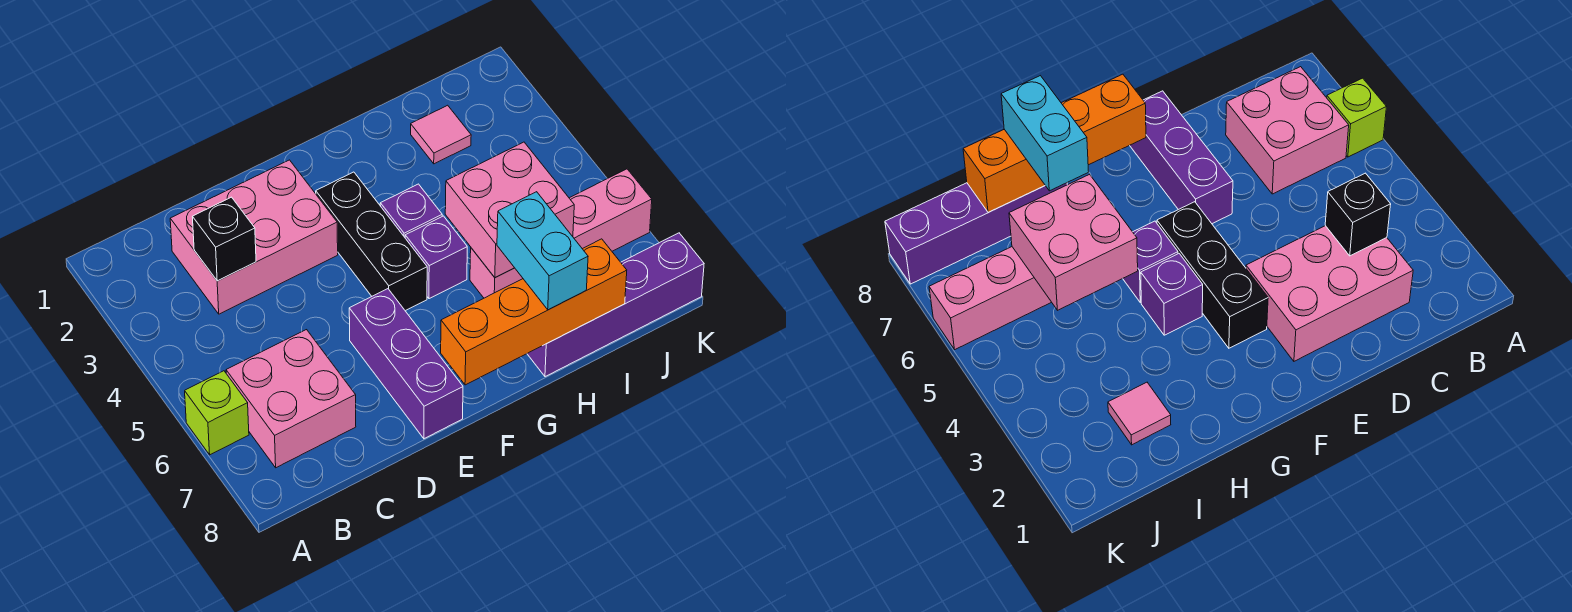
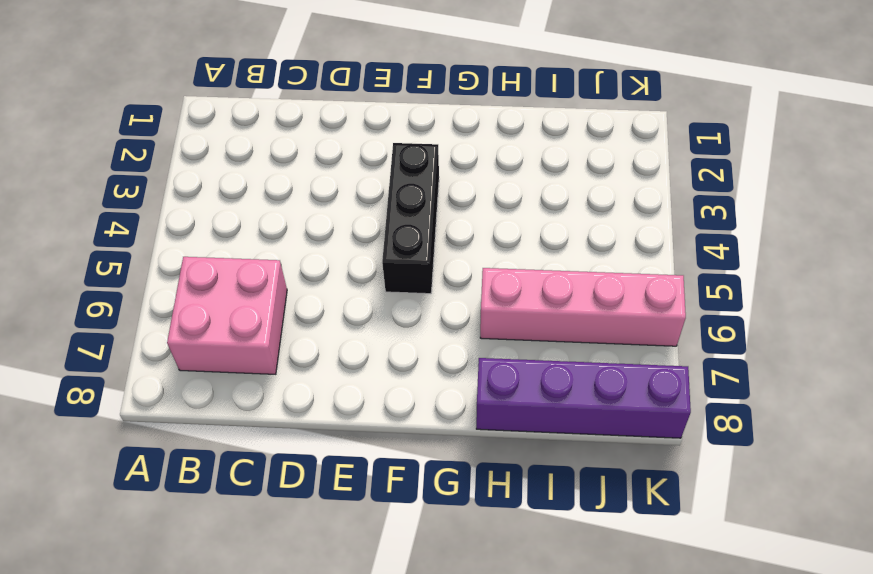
none -> lime 1x1 brick [185,371,249,455]
none -> pink 2x3 brick [170,160,338,314]
none -> purple 1x3 brick [349,289,463,439]

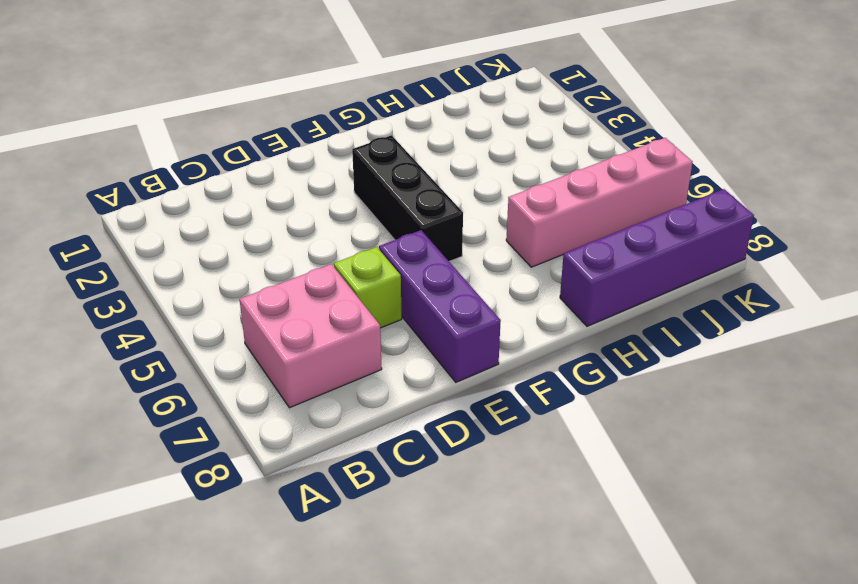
lime 1x1 brick [334,247,402,328] -> lime 1x1 brick moved to [185,371,249,455]
none -> pink 2x3 brick [170,160,338,314]
none -> purple 1x1 brick [380,184,442,237]
none -> purple 1x1 brick [405,216,467,299]

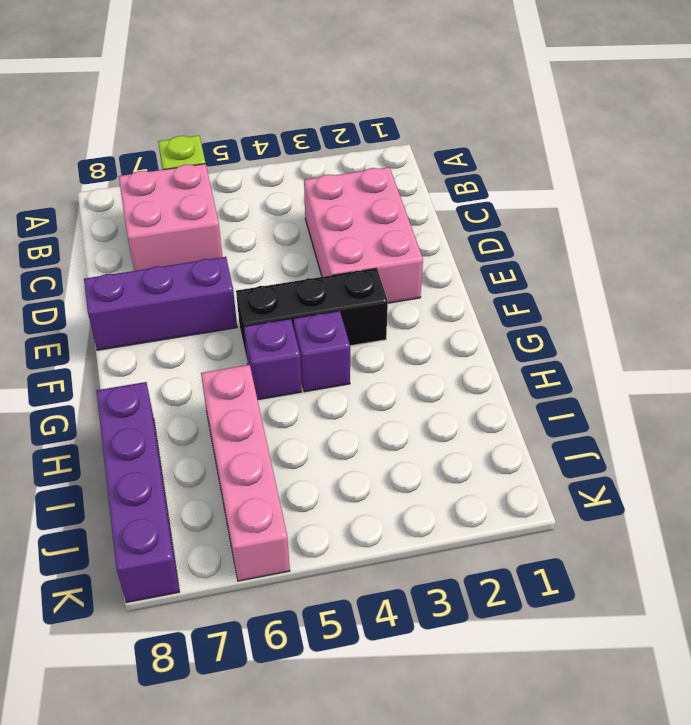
none -> pink 1x1 tile [411,105,471,164]
none -> black 1x1 brick [193,197,256,281]
none -> orange 1x4 brick [441,239,627,385]

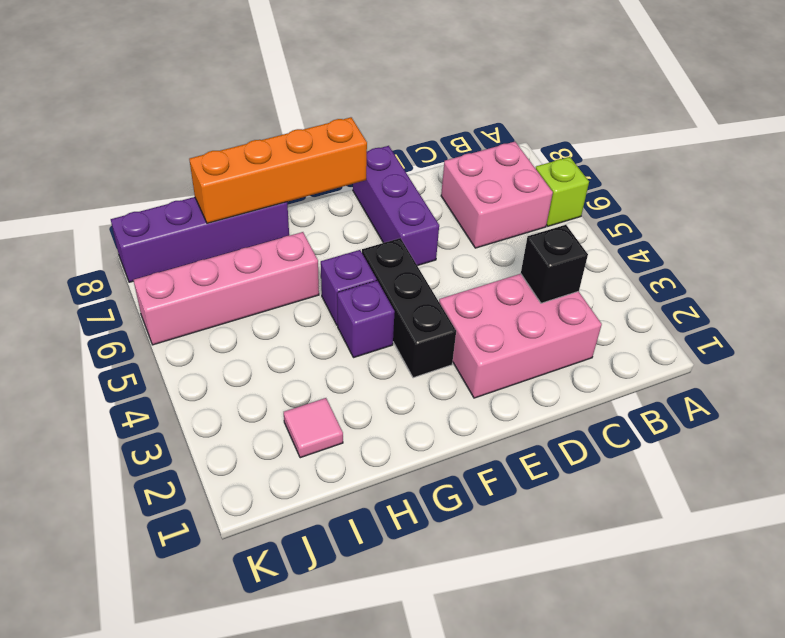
none -> pink 2x2 brick [445,142,574,278]
none -> cyan 1x2 brick [497,192,588,310]

